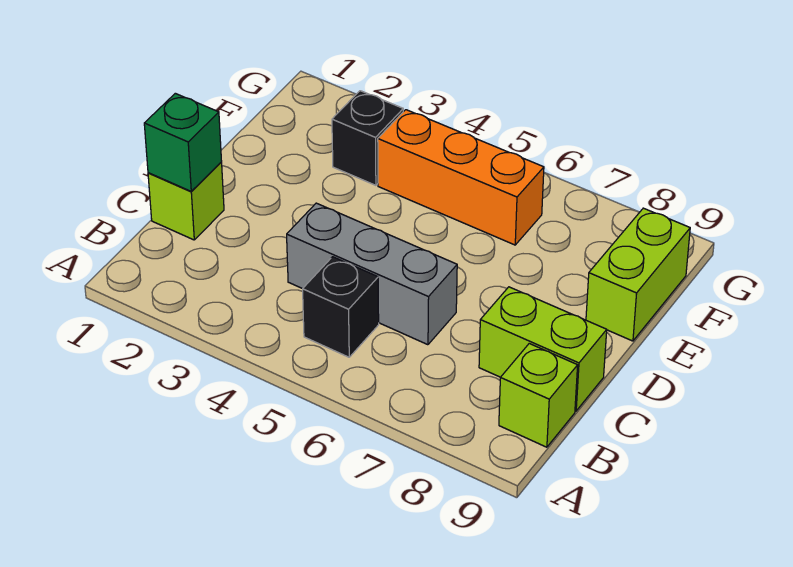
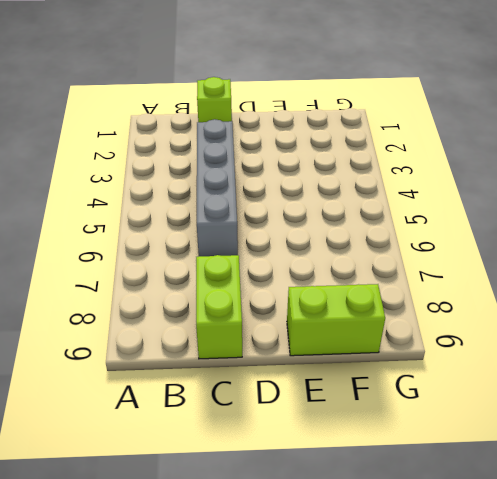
grey 1x4 brick [197,119,238,256] -> grey 1x3 brick [287,203,457,345]
none -> black 1x1 brick [303,257,379,357]
none -> lime 1x1 brick [499,344,578,447]

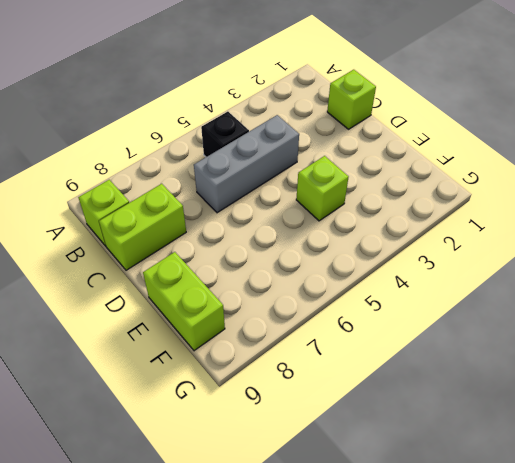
lime 1x1 brick [296,156,348,221] -> none
none -> black 1x1 brick [332,91,403,185]
none -> orange 1x3 brick [378,110,544,245]

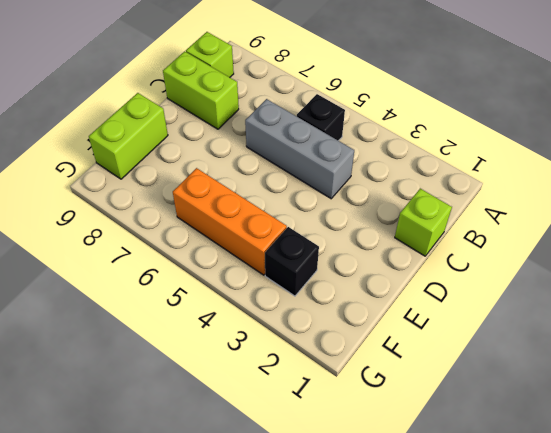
none -> green 1x1 brick [144,93,222,191]

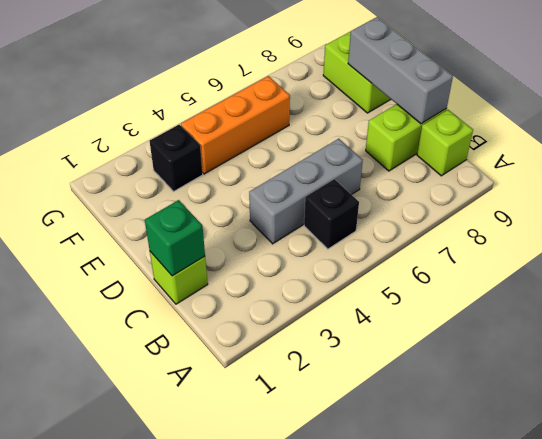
grey 1x3 brick [348,17,453,124] -> none

